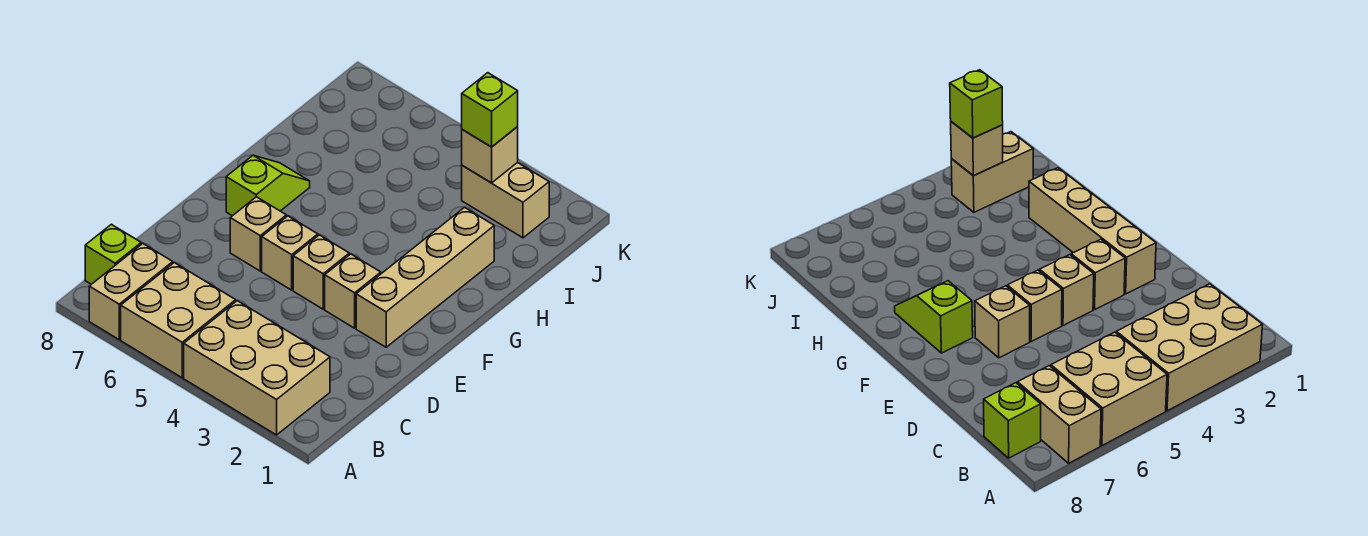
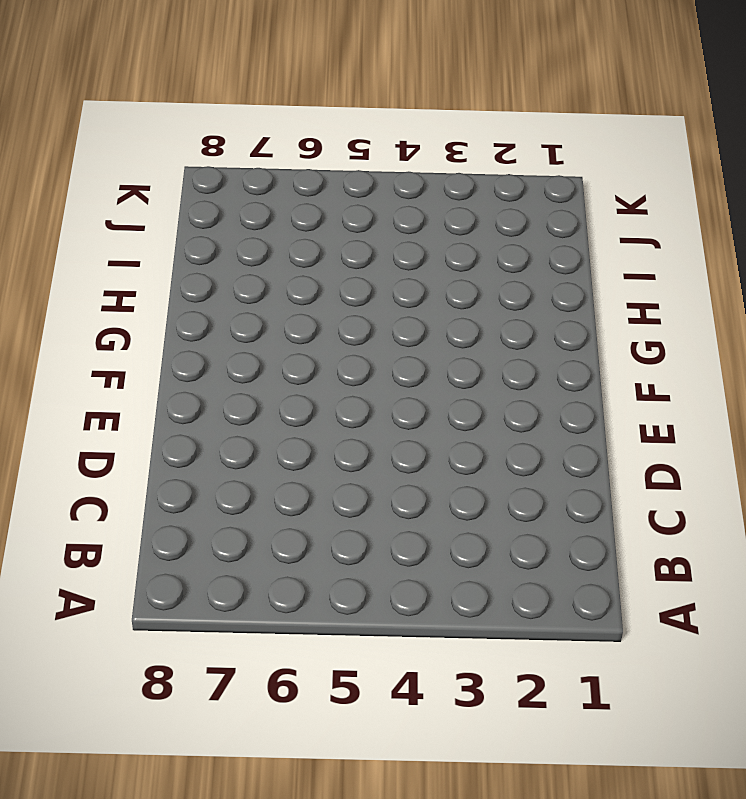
none -> tan 2x3 brick [184,301,330,435]
none -> tan 2x2 brick [121,263,236,378]
none -> tan 1x2 brick [89,244,173,339]

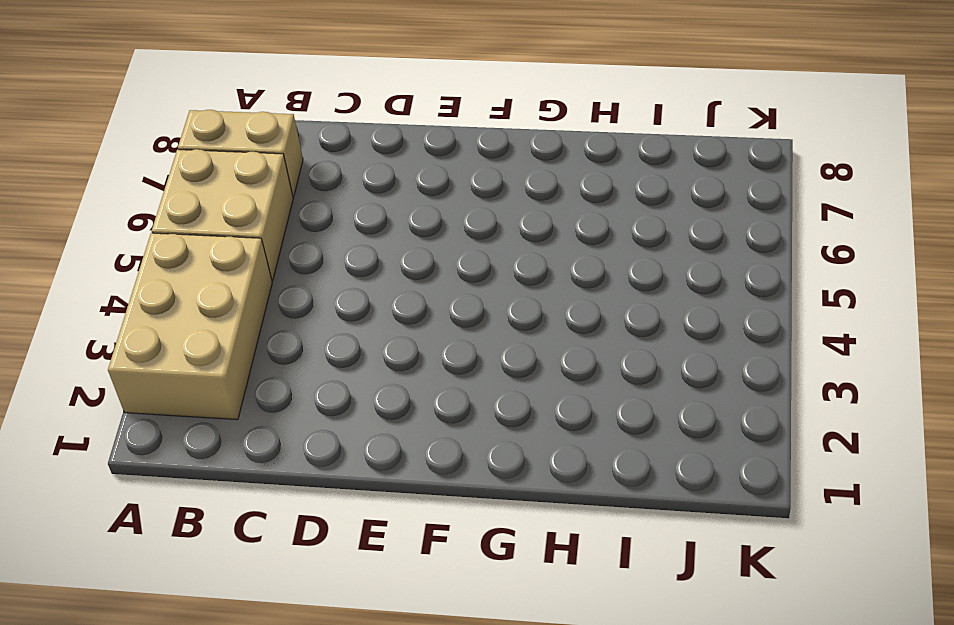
none -> lime 1x1 brick [85,224,141,284]
none -> tan 1x4 brick [356,208,494,347]
none -> tan 1x1 brick [325,254,381,328]

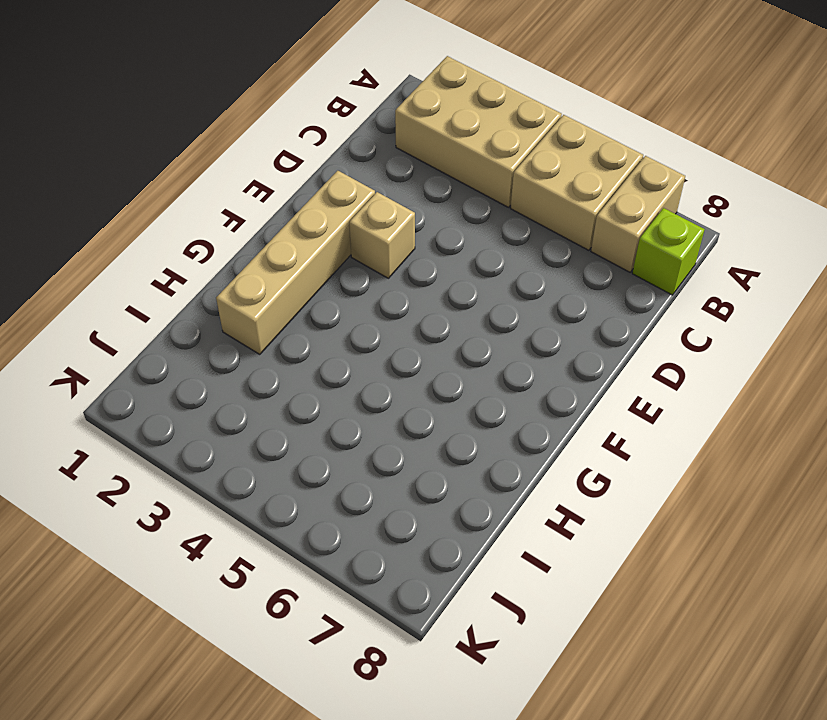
none -> tan 1x1 brick [293,235,349,309]
none -> tan 1x1 brick [262,216,318,290]
none -> tan 1x1 brick [230,197,286,271]

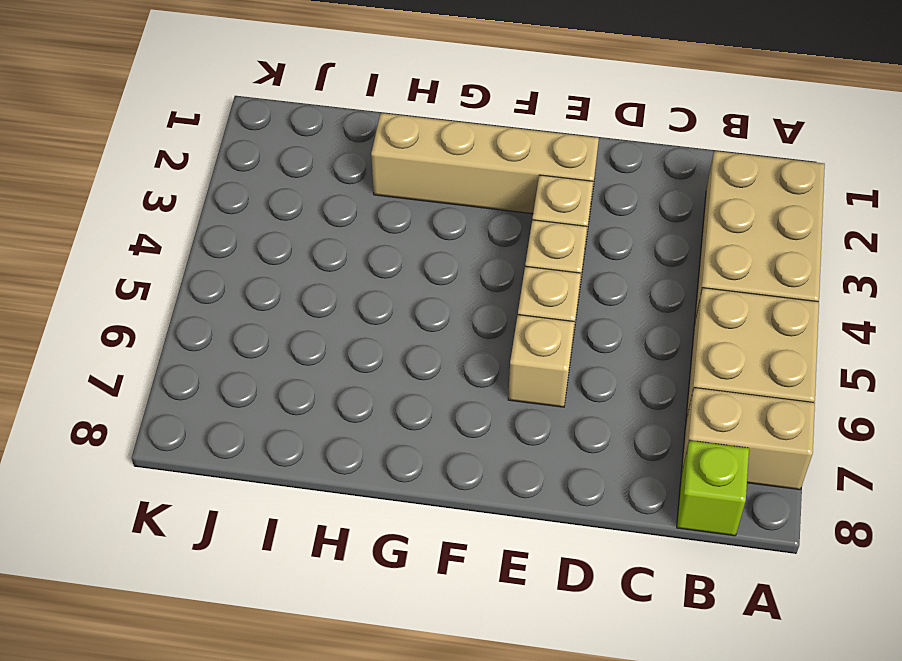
none -> lime 1x2 slope [226,155,310,216]
none -> tan 1x2 brick [462,162,549,238]
none -> tan 1x1 brick [462,127,518,183]

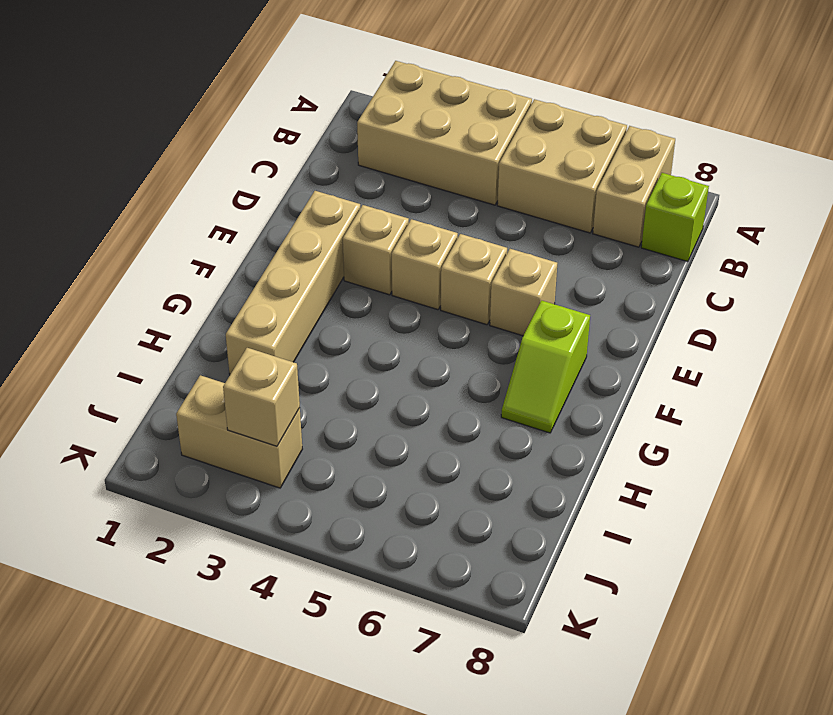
none -> lime 1x1 brick [462,73,518,147]

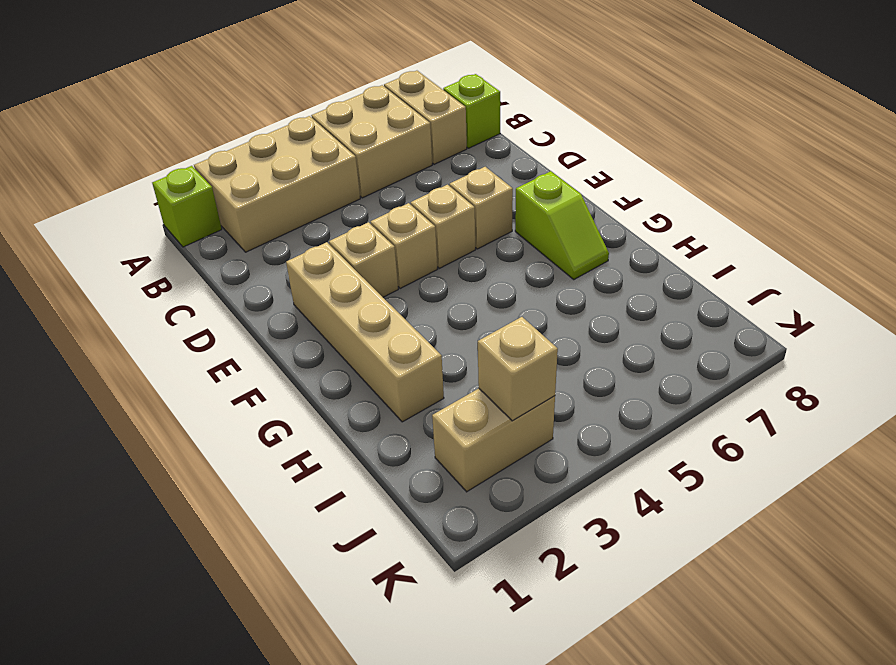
lime 1x1 brick [152,166,222,247] -> lime 1x1 brick moved to [462,73,518,147]

